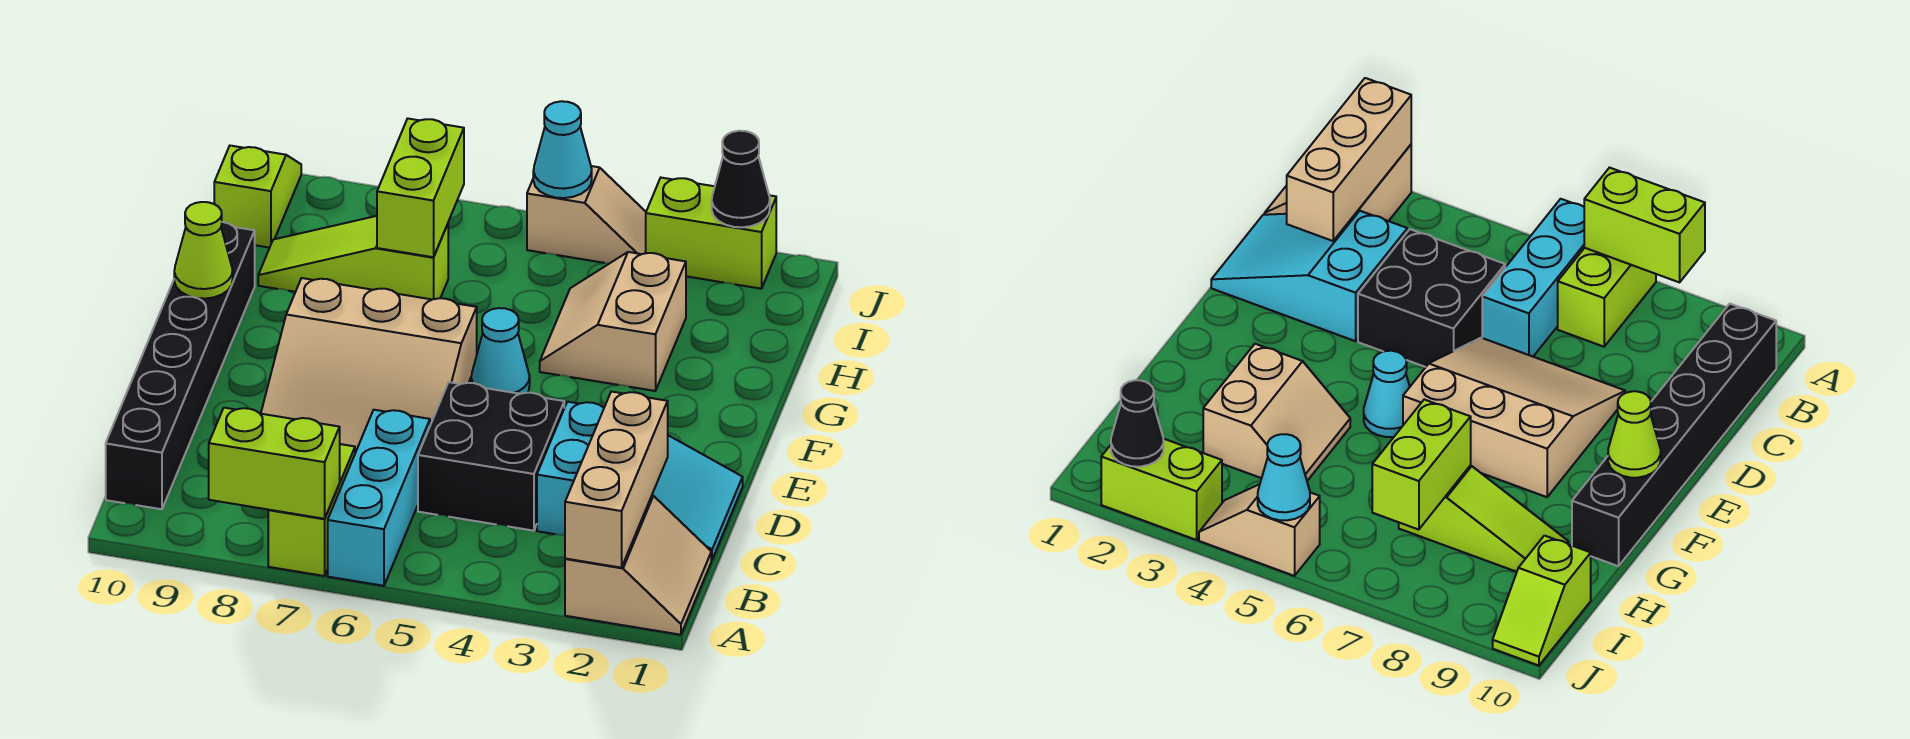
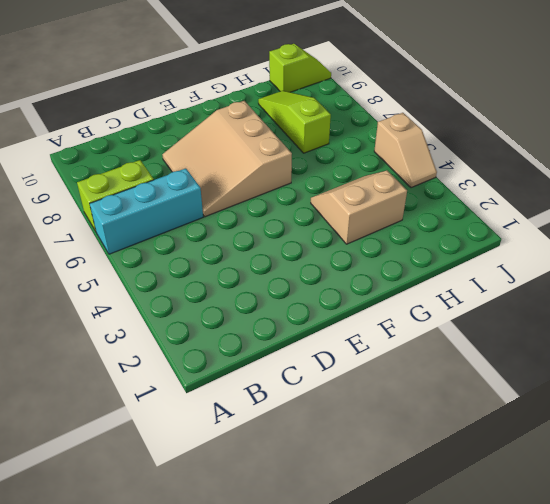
none -> tan 2x2 slope [565,495,711,635]
none -> black 1x6 brick [106,222,255,509]
none -> cyan 2x3 slope [537,402,743,560]

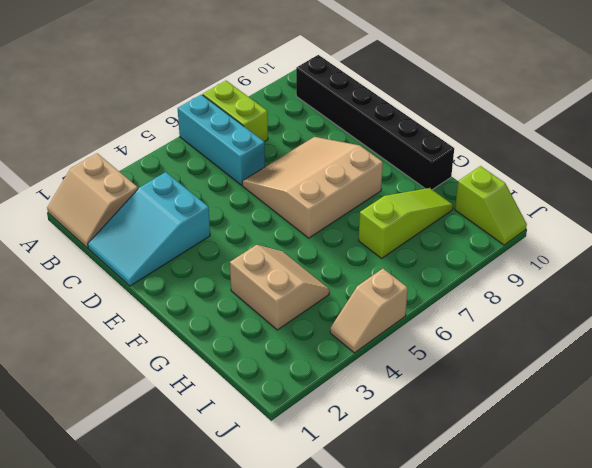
none -> black 2x2 brick [418,382,565,531]
none -> cyan 1x1 cone [471,308,530,394]
none -> lime 1x2 brick [646,178,776,289]

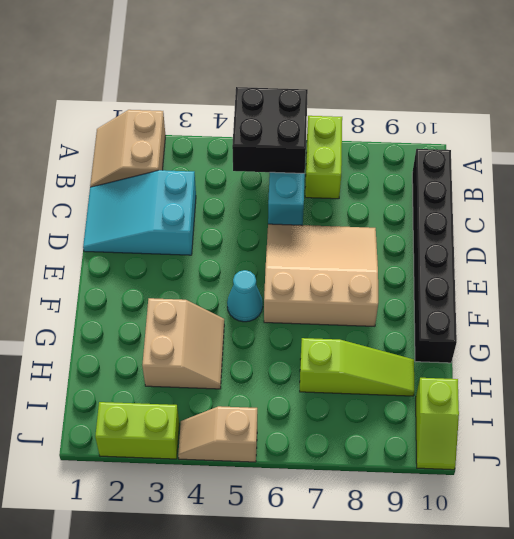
black 2x2 brick [232,87,308,174] -> black 2x2 brick moved to [418,382,565,531]
none -> tan 1x3 brick [565,392,668,568]
none -> lime 1x2 brick [209,408,340,519]
none -> lime 1x1 cone [174,202,233,299]

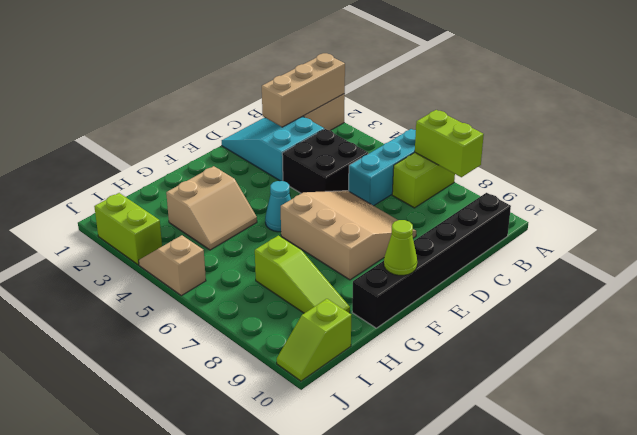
none -> lime 1x2 brick [377,119,464,257]
none -> black 1x1 cone [712,131,770,227]
none -> cyan 1x1 cone [533,101,592,198]

